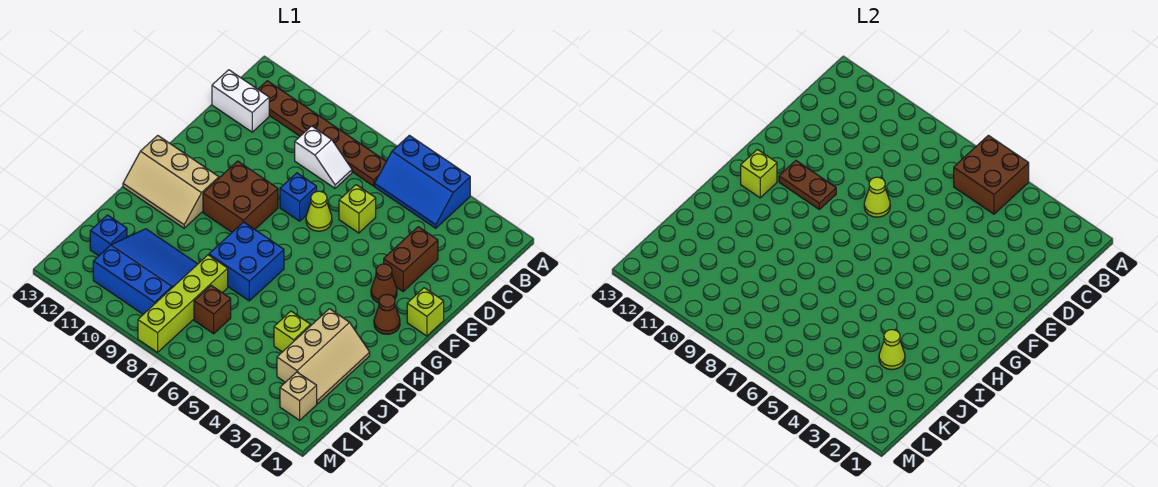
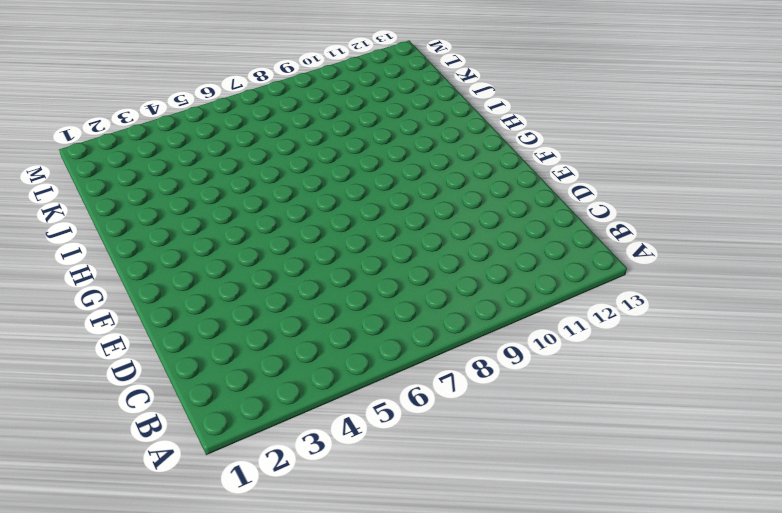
none -> blue 2x3 slope [375,135,470,228]
none -> brown 1x6 plate [258,81,386,186]
none -> white 1x2 slope [295,126,352,188]

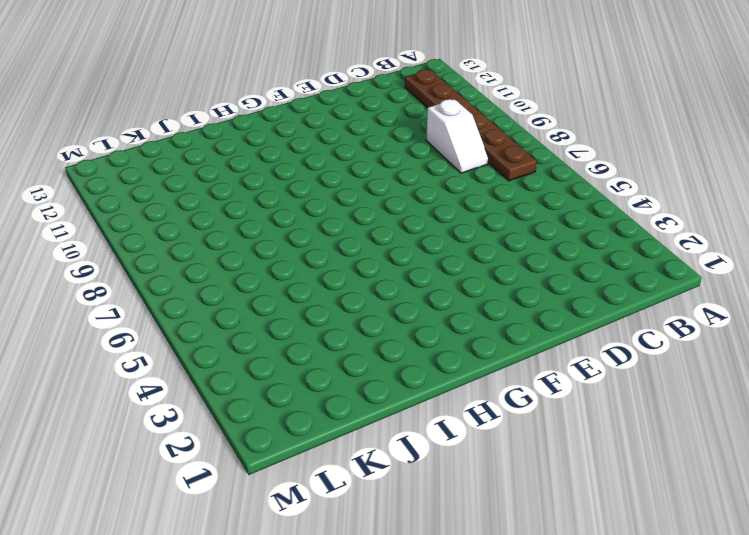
none -> blue 2x3 slope [375,135,470,228]
none -> white 1x2 brick [212,70,269,132]
none -> brown 1x2 brick [384,227,438,291]

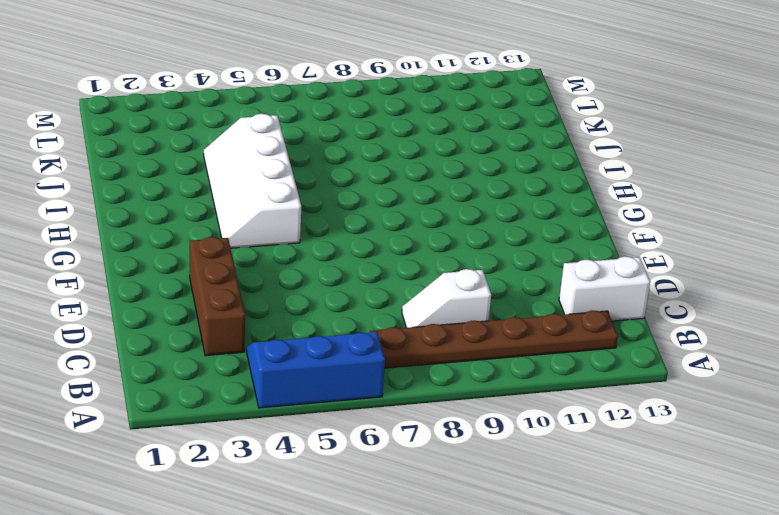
brown 1x3 brick [190,237,245,356] -> brown 1x2 brick [384,227,438,291]
white 2x4 slope [204,113,301,248] -> lime 1x1 brick [274,311,311,352]
none -> lime 1x1 brick [339,185,376,233]
none -> lime 1x1 cone [306,191,332,231]
none -> blue 1x1 brick [280,173,317,221]

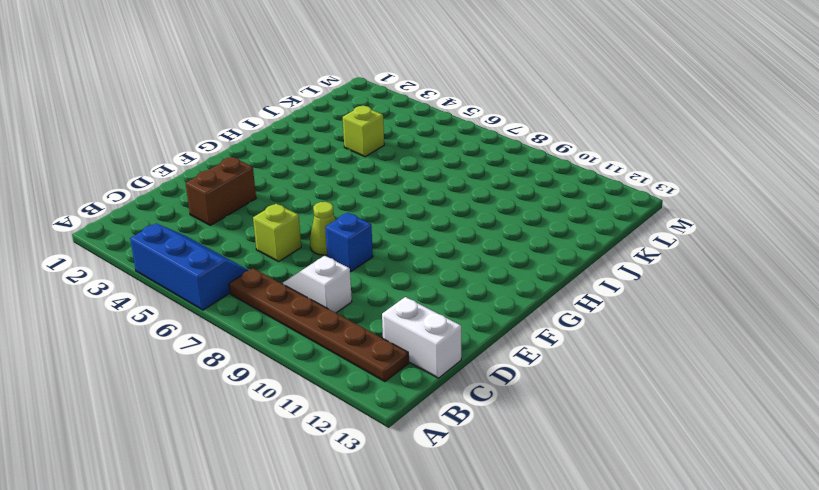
none -> lime 1x1 brick [407,288,444,336]
none -> brown 1x1 cone [371,264,397,303]
none -> brown 2x2 brick [203,161,278,232]

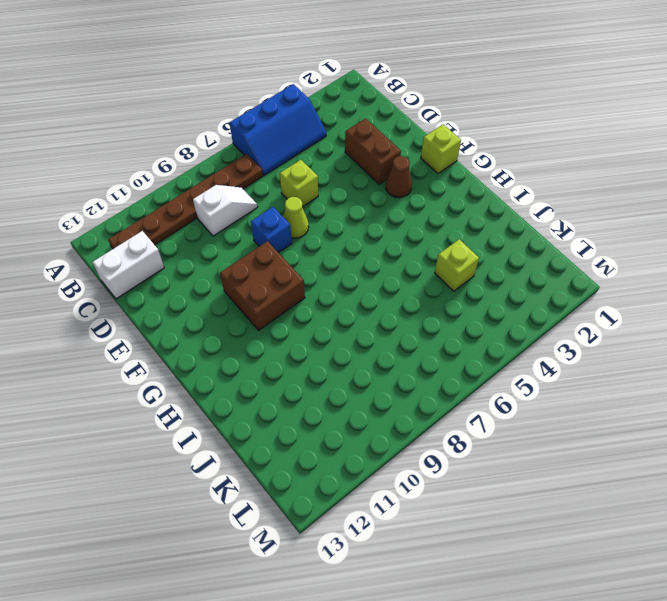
none -> brown 1x1 cone [374,294,400,334]
none -> tan 2x3 slope [123,135,219,228]
none -> blue 2x2 brick [209,222,284,301]

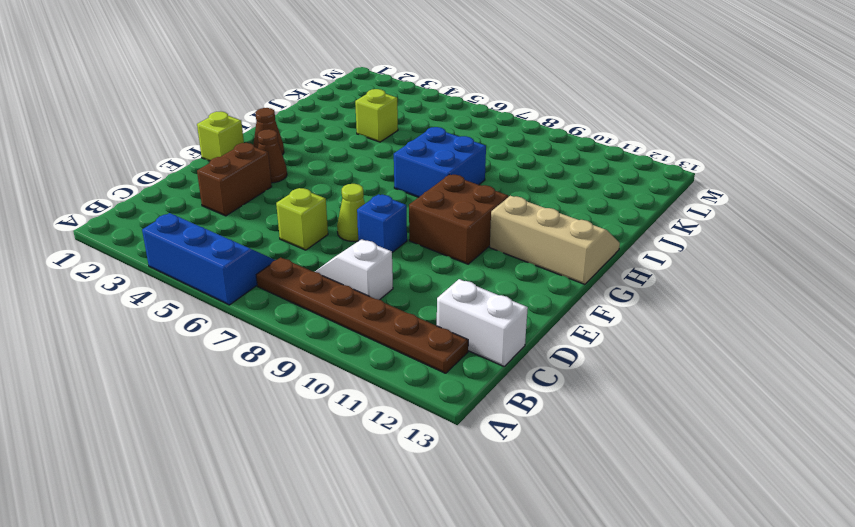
none -> tan 2x3 slope [277,309,370,404]
none -> lime 1x4 brick [138,255,228,352]
none -> blue 3x3 slope [93,229,197,314]

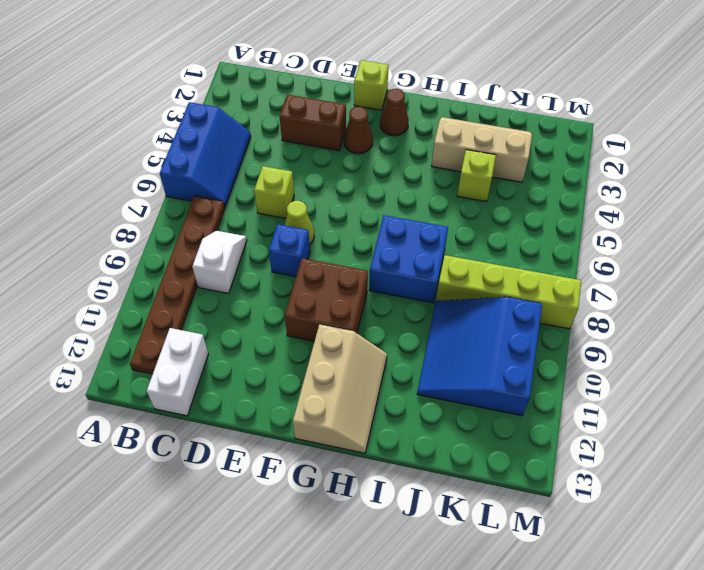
none -> brown 1x1 brick [194,285,231,334]
none -> blue 1x1 brick [90,215,127,256]
none -> tan 1x1 brick [280,372,317,420]

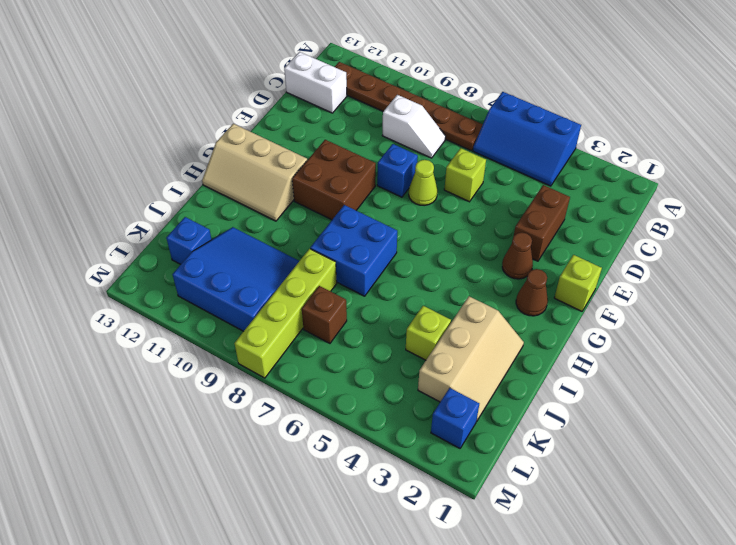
blue 1x1 brick [431,388,479,448] -> tan 1x1 brick [280,372,317,420]
none -> brown 2x2 brick [954,135,1029,214]
none -> lime 1x1 cone [864,177,890,217]
none -> brown 1x2 plate [779,161,836,209]

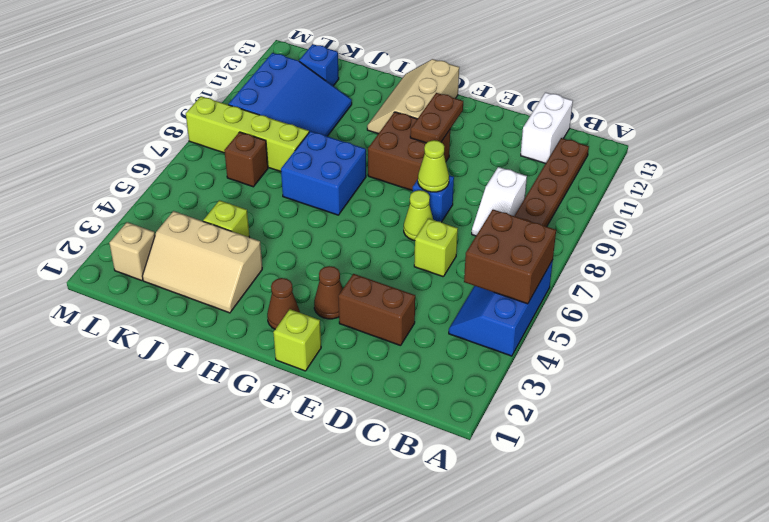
none -> lime 1x1 brick [741,150,777,198]
none -> lime 1x1 cone [879,330,905,370]

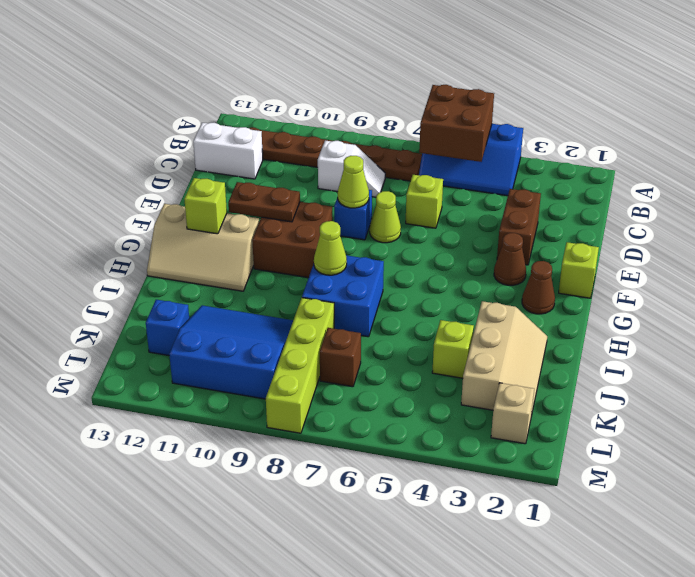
lime 1x1 cone [314,221,347,275] -> lime 1x1 cone moved to [879,330,905,370]

